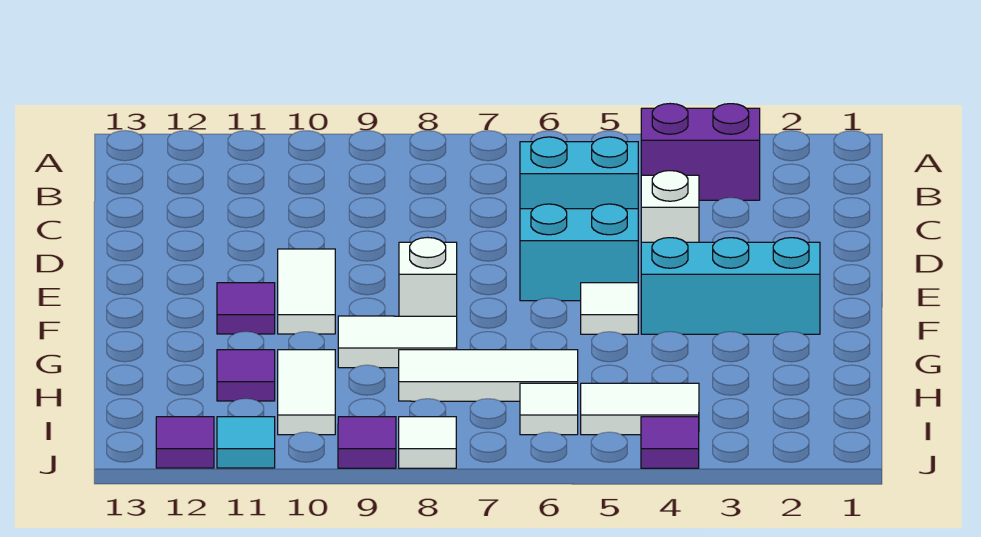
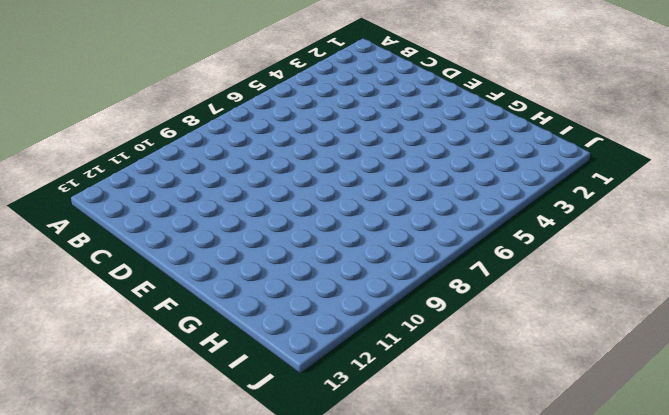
none -> purple 1x2 brick [641,104,760,200]
none -> cyan 1x2 brick [520,137,638,209]
none -> white 1x1 brick [641,171,699,242]

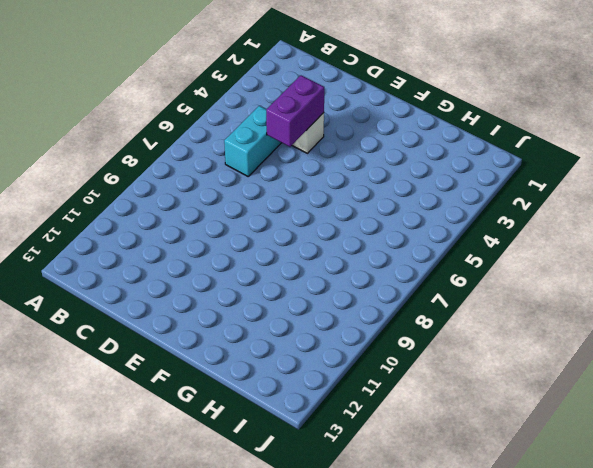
purple 1x2 brick [266,75,324,147] -> purple 1x2 brick moved to [641,104,760,200]
none -> cyan 1x2 brick [520,204,638,301]
none -> white 1x2 tile [278,249,335,334]
none -> cyan 1x3 brick [641,238,820,334]

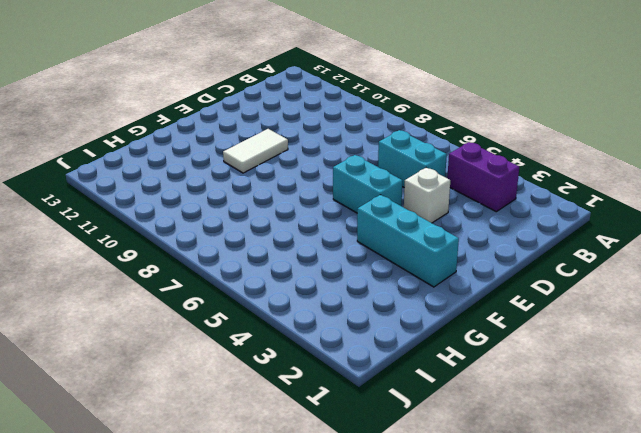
none -> white 1x1 tile [581,283,638,334]
none -> white 1x1 brick [399,237,457,316]
none -> purple 1x1 tile [217,283,275,334]

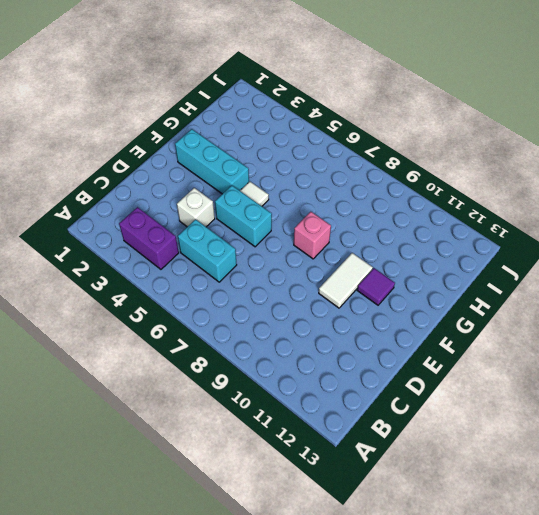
pink 1x1 brick [294,212,331,259] -> white 1x1 brick [399,237,457,316]
none -> white 1x2 tile [338,316,457,368]
none -> white 1x3 tile [399,349,578,401]
none -> white 1x2 tile [278,350,335,435]

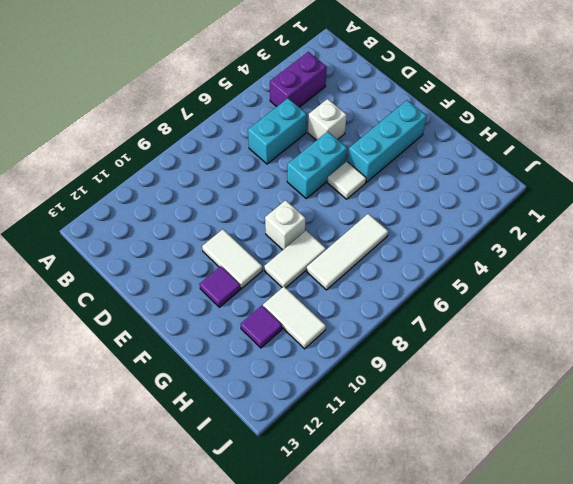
none -> white 1x2 tile [581,383,699,435]
none -> white 1x1 tile [520,383,578,435]
none -> purple 1x1 tile [641,417,699,468]

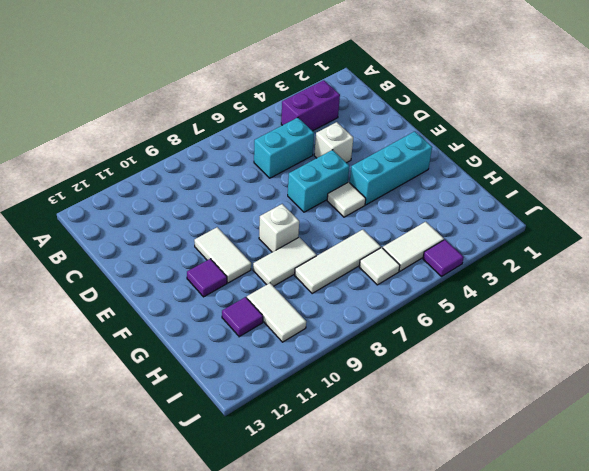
none -> white 1x1 tile [399,417,456,468]
none -> purple 1x1 tile [338,417,396,468]
none -> cyan 1x1 tile [217,417,275,468]

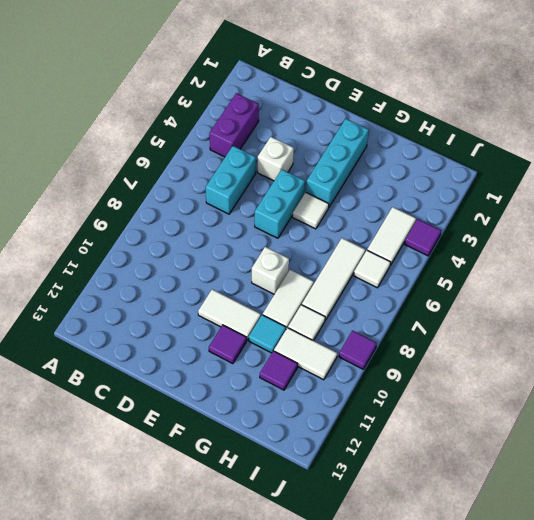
cyan 1x1 tile [249,315,286,353] -> cyan 1x1 tile moved to [217,417,275,468]
white 1x1 tile [288,305,325,341] -> white 1x1 tile moved to [399,417,456,468]
none -> purple 1x1 tile [156,417,214,468]

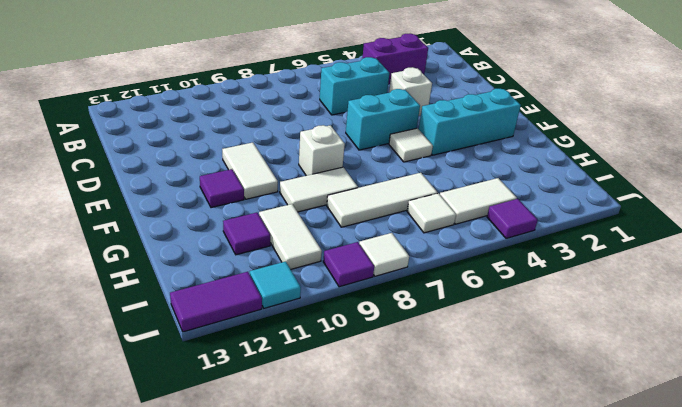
purple 1x2 tile [170,272,262,332] -> purple 1x1 tile [156,417,214,468]

